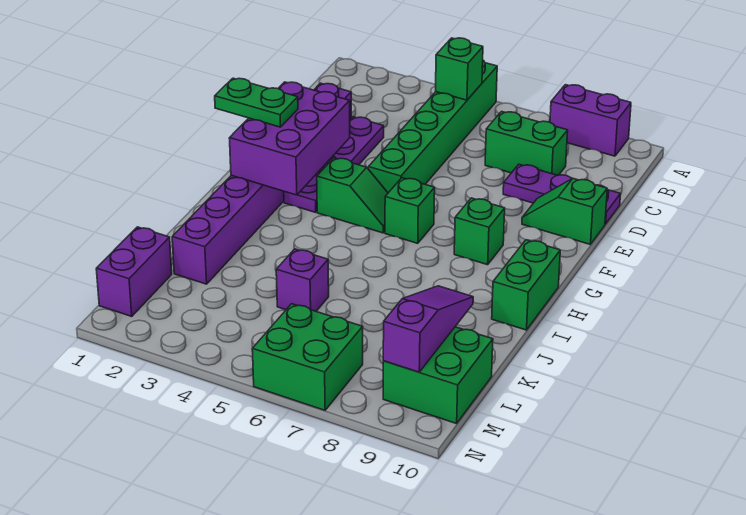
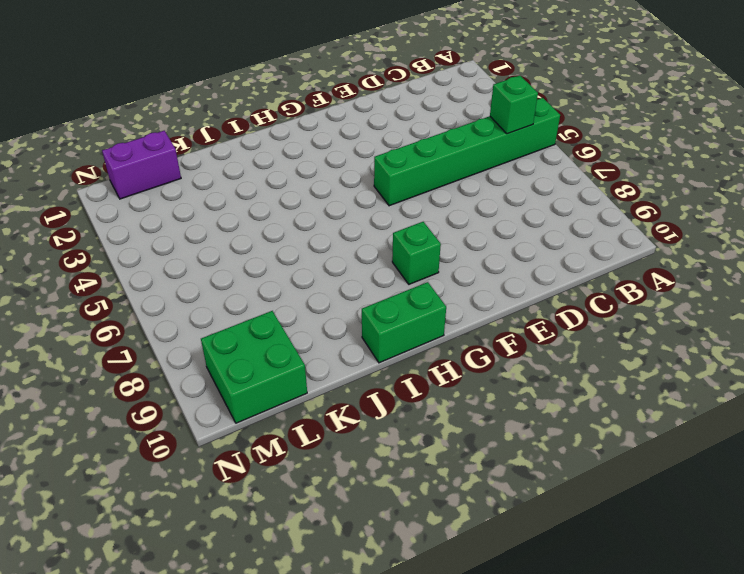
none -> purple 1x2 brick [550,85,631,156]
none -> green 1x2 brick [485,112,568,175]
none -> purple 1x8 brick [172,83,351,284]

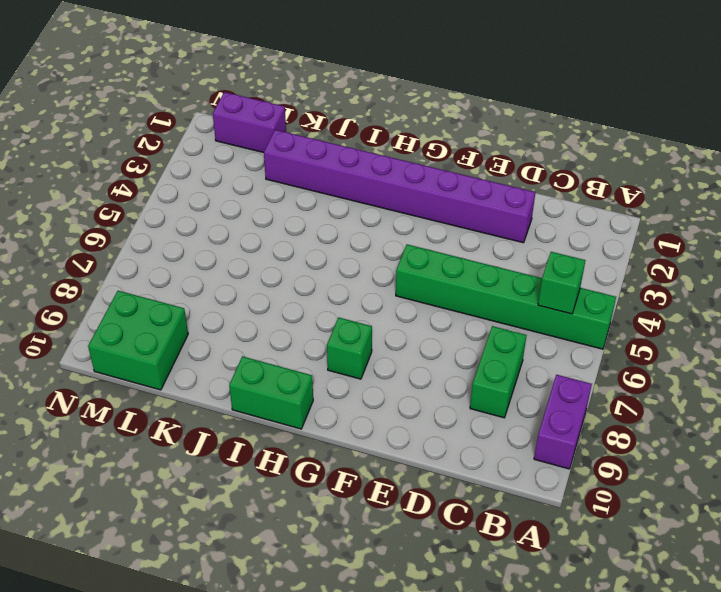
none -> purple 1x4 plate [284,117,384,212]
none -> purple 1x3 plate [503,164,621,224]
none -> green 1x2 slope [522,179,607,244]

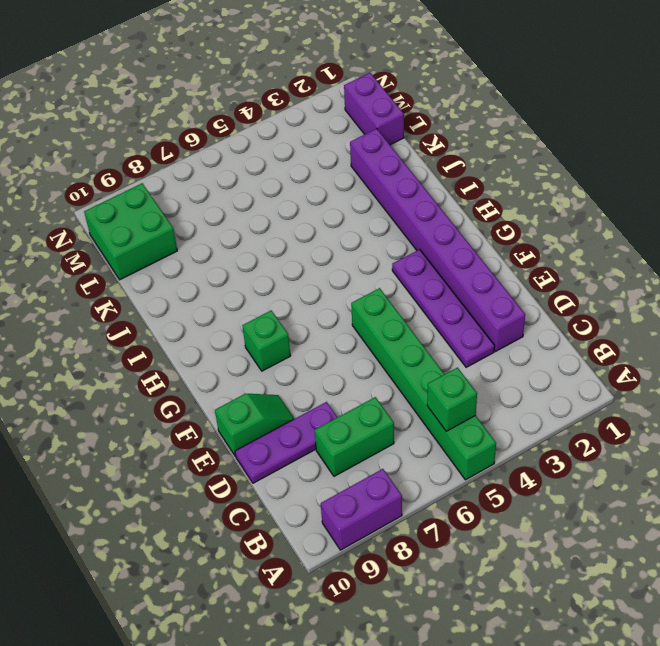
none -> green 1x2 slope [317,158,388,233]
none -> green 1x1 brick [385,178,435,243]
none -> green 1x2 brick [492,240,560,330]

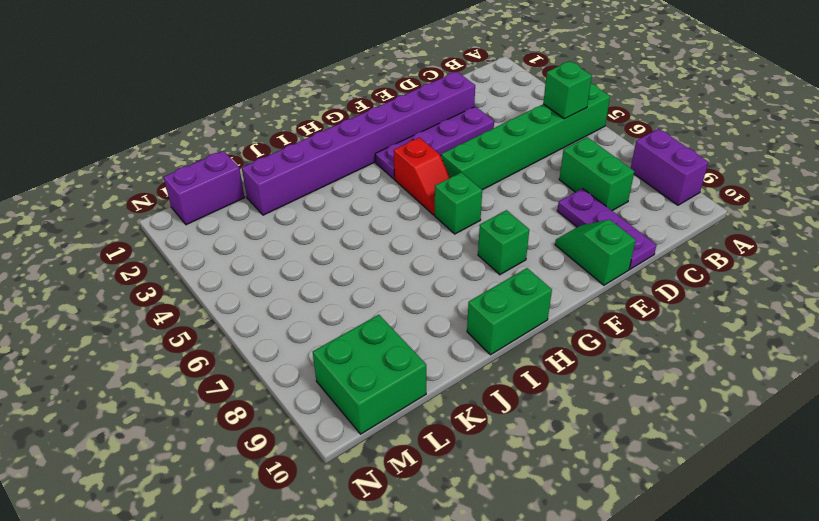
red 1x2 slope [394,138,450,215] -> green 1x2 slope [317,158,388,233]
none -> purple 1x1 brick [276,249,329,311]
none -> green 2x2 brick [252,304,363,410]
none -> purple 2x3 brick [229,82,350,195]

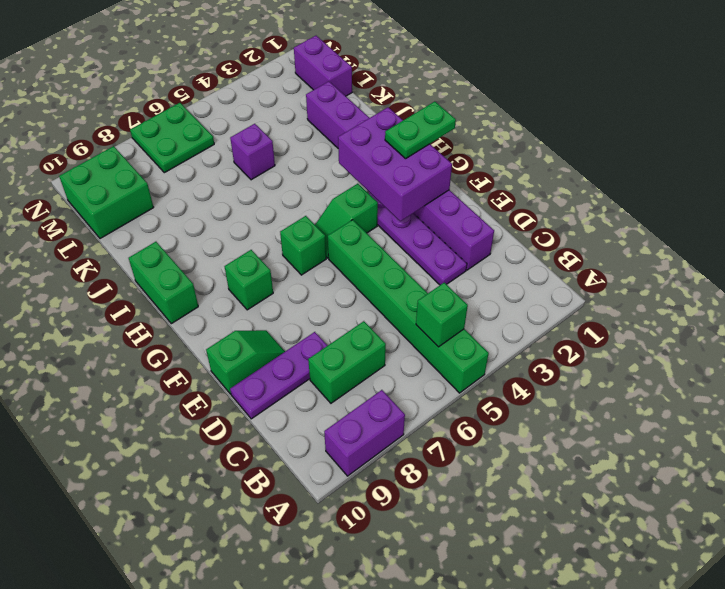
green 2x2 plate [130,103,214,173] -> green 2x2 brick [252,304,363,410]
none -> purple 1x3 slope [383,286,473,372]

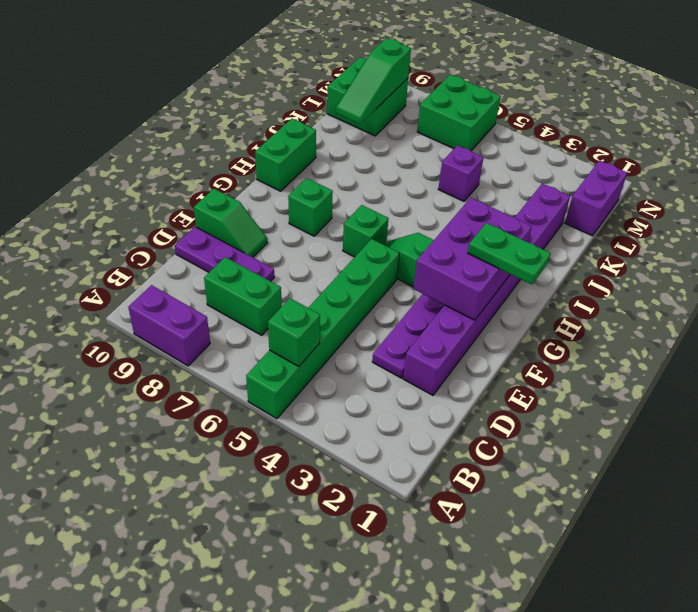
green 1x3 slope [336,38,411,124] -> purple 1x3 slope [383,286,473,372]

